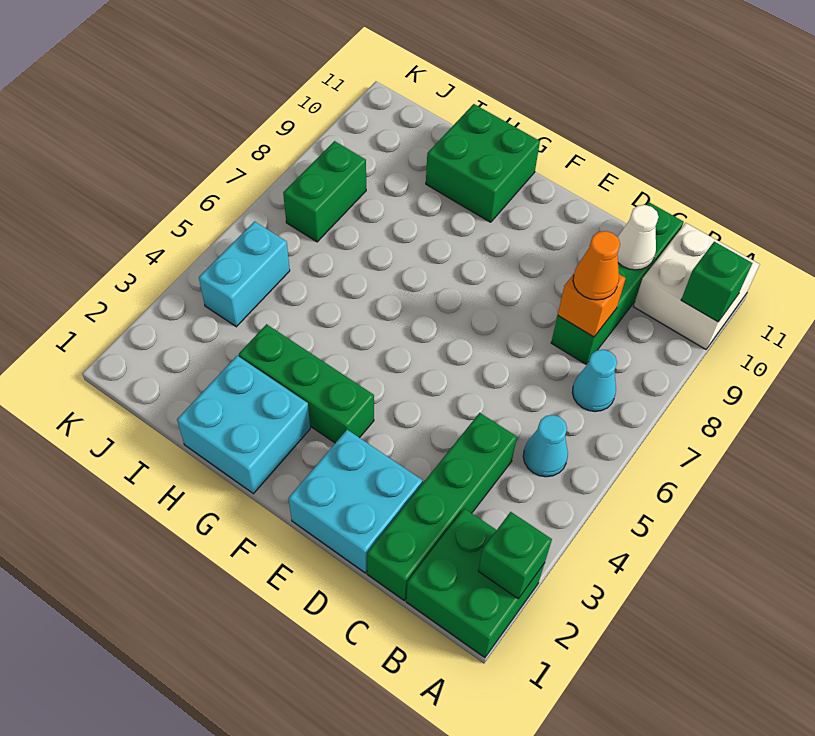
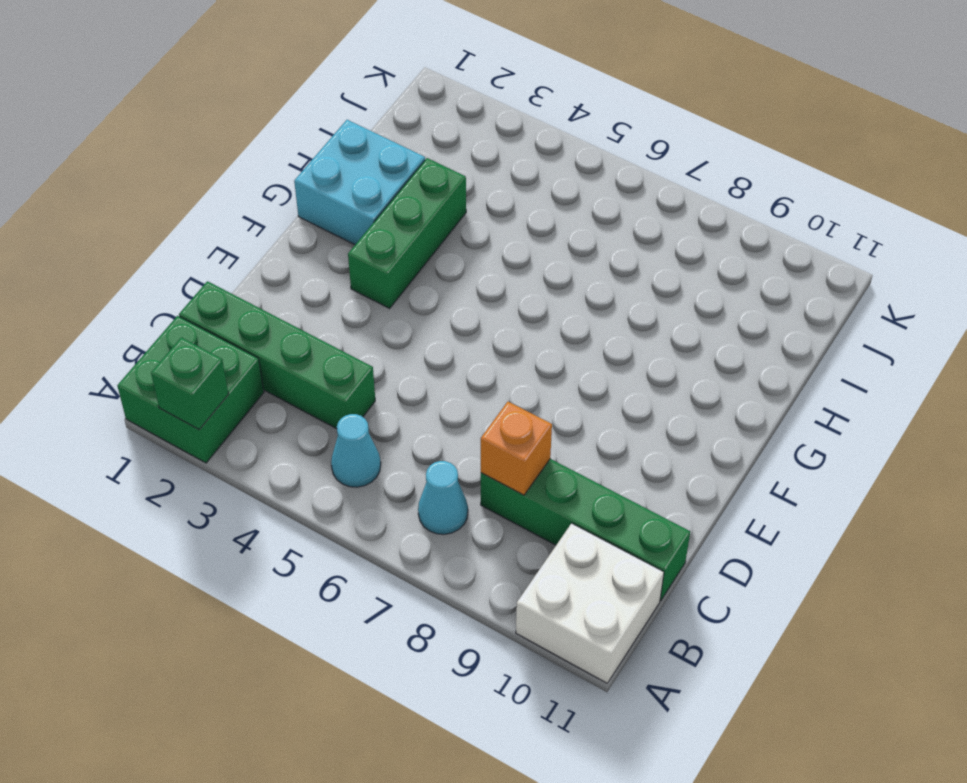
none -> cyan 2x2 brick [289,430,422,573]
none -> green 2x2 brick [426,104,540,222]
none -> cyan 1x2 brick [199,221,290,327]

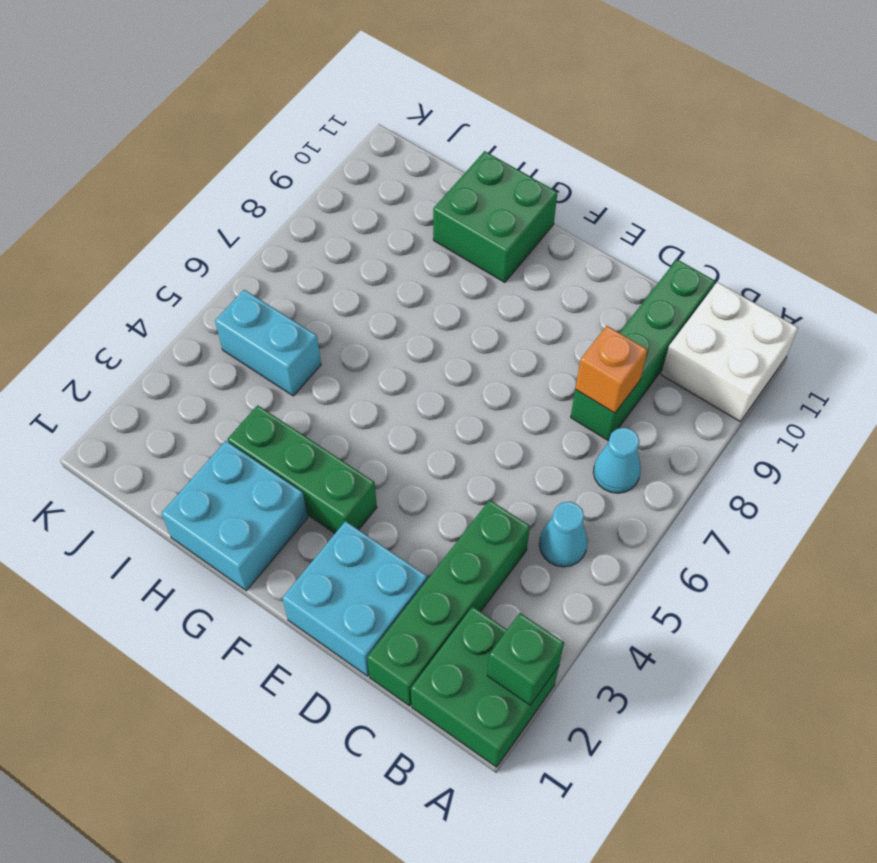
cyan 1x2 brick [215,290,321,396] -> cyan 1x2 brick turned to [199,221,290,327]
none -> green 1x2 brick [283,141,366,242]
none -> green 1x1 brick [681,242,752,322]
none -> white 1x1 cone [617,205,658,270]

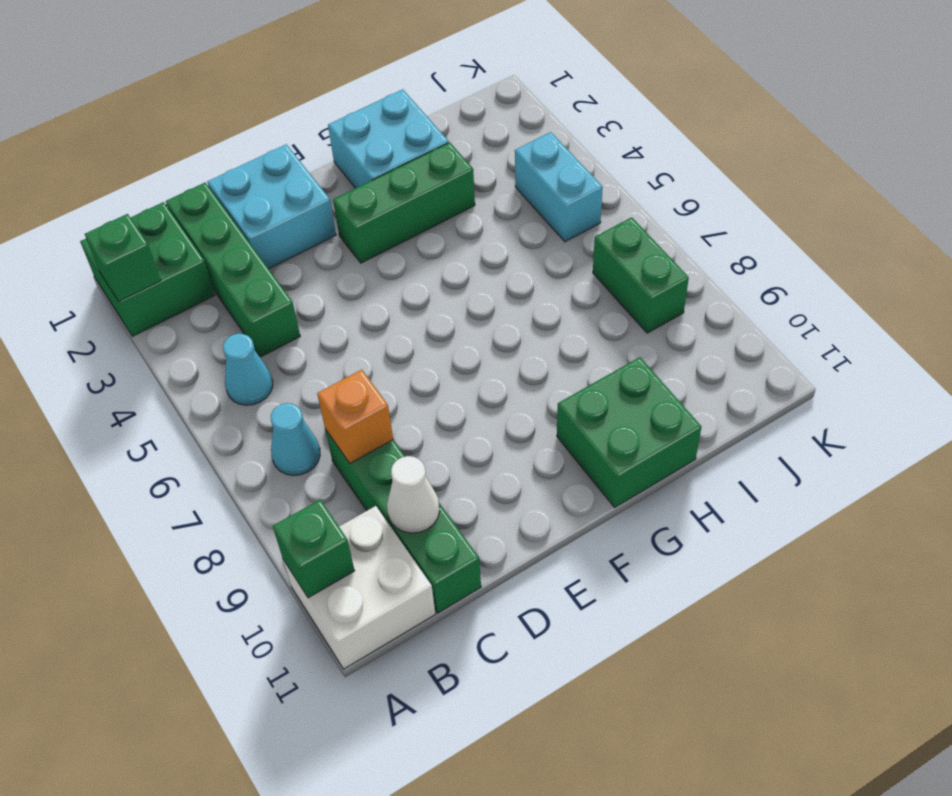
none -> orange 1x1 cone [573,231,620,300]

